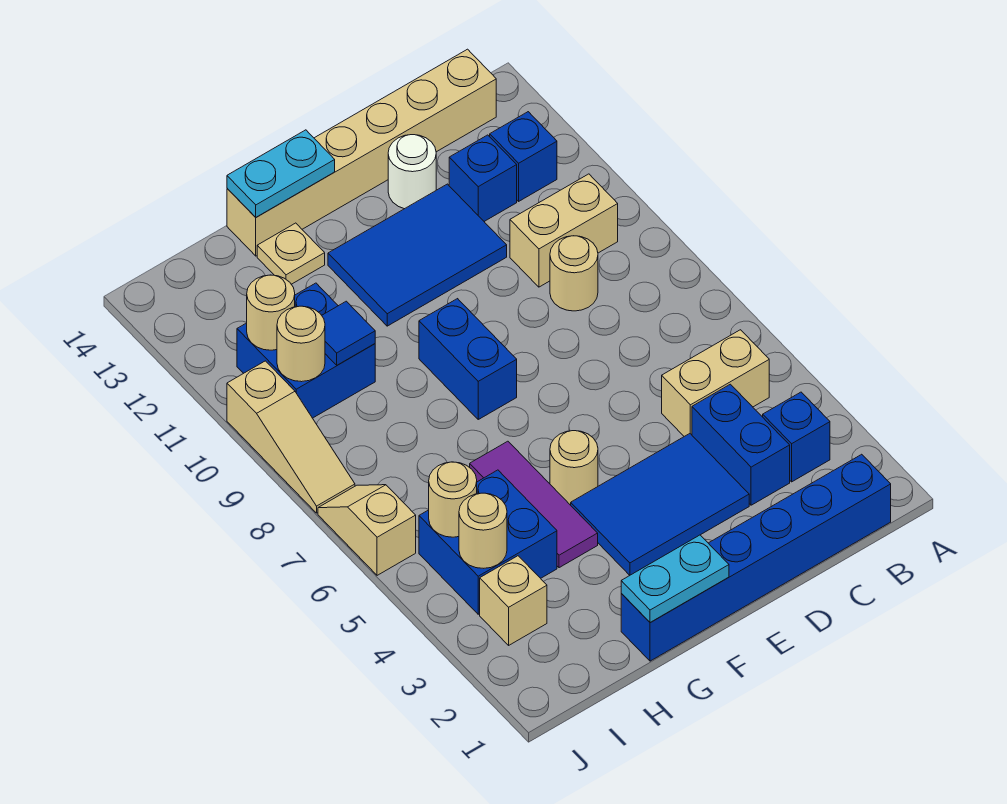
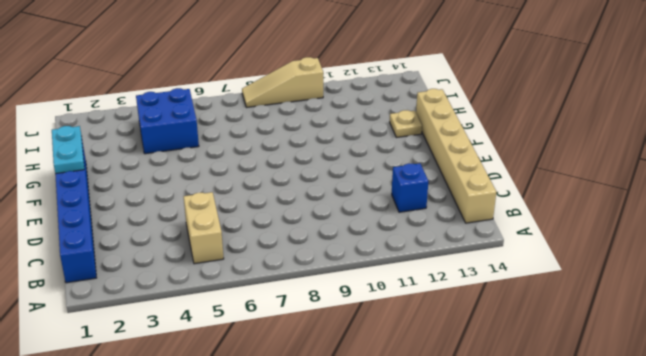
none -> blue 1x1 brick [763,392,830,482]
none -> tan 1x2 brick [510,174,618,287]
none -> blue 1x1 brick [490,112,557,201]

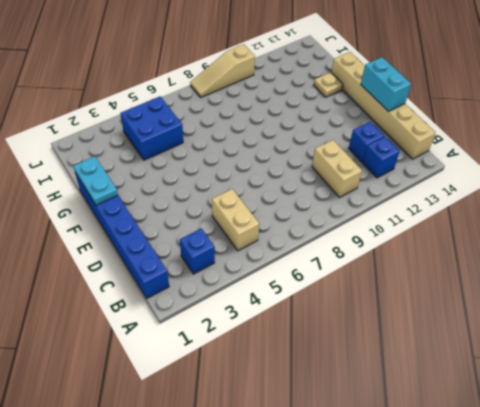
cyan 1x2 brick [361,57,411,112] -> none
none -> blue 1x2 brick [692,384,790,505]
none -> tan 1x1 round brick [550,236,598,311]
none -> blue 2x3 tile [571,434,749,575]

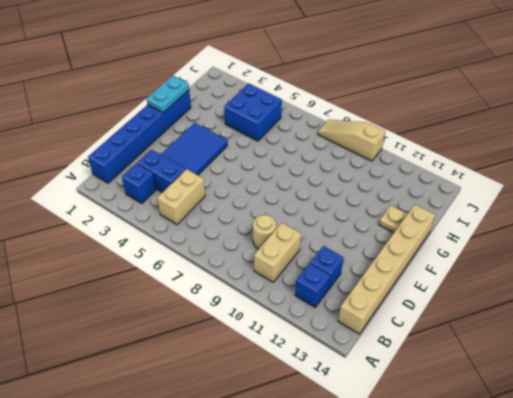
none -> blue 2x3 tile [328,184,507,326]
none -> white 1x1 round brick [388,135,436,209]
none -> tan 1x1 round brick [550,431,598,505]

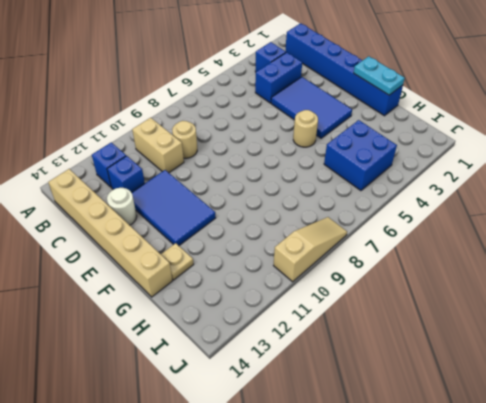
none -> tan 1x2 brick [662,330,769,436]
none -> blue 1x2 brick [419,299,517,419]
none -> purple 1x3 tile [470,441,598,568]

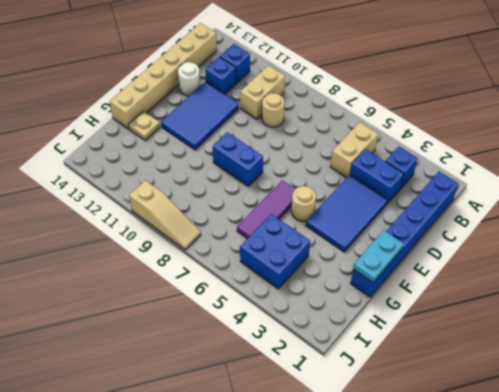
purple 1x3 tile [237,180,295,239] -> purple 1x3 tile turned to [470,441,598,568]
none -> blue 2x2 brick [237,283,375,418]
none -> tan 1x1 brick [480,556,547,645]
none -> tan 1x2 slope [318,485,416,575]

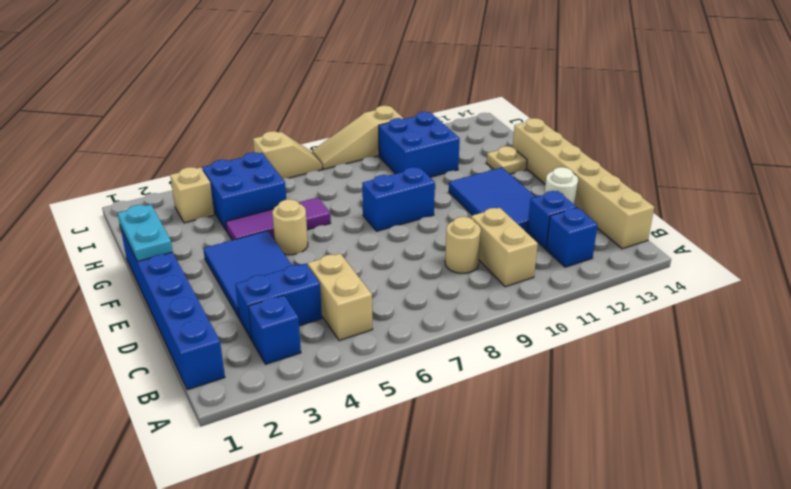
none -> cyan 1x2 plate [227,130,335,217]
none -> blue 1x1 tile [322,301,375,365]
none -> tan 1x1 round brick [459,493,507,568]

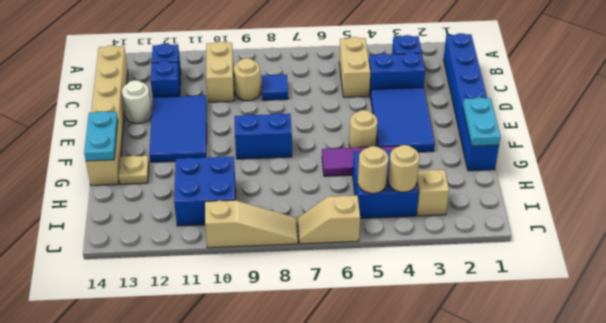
blue 1x1 tile [261,75,288,100] -> blue 1x1 tile moved to [322,301,375,365]
none -> tan 1x1 round brick [277,306,325,382]
none -> tan 1x1 round brick [247,275,295,350]

